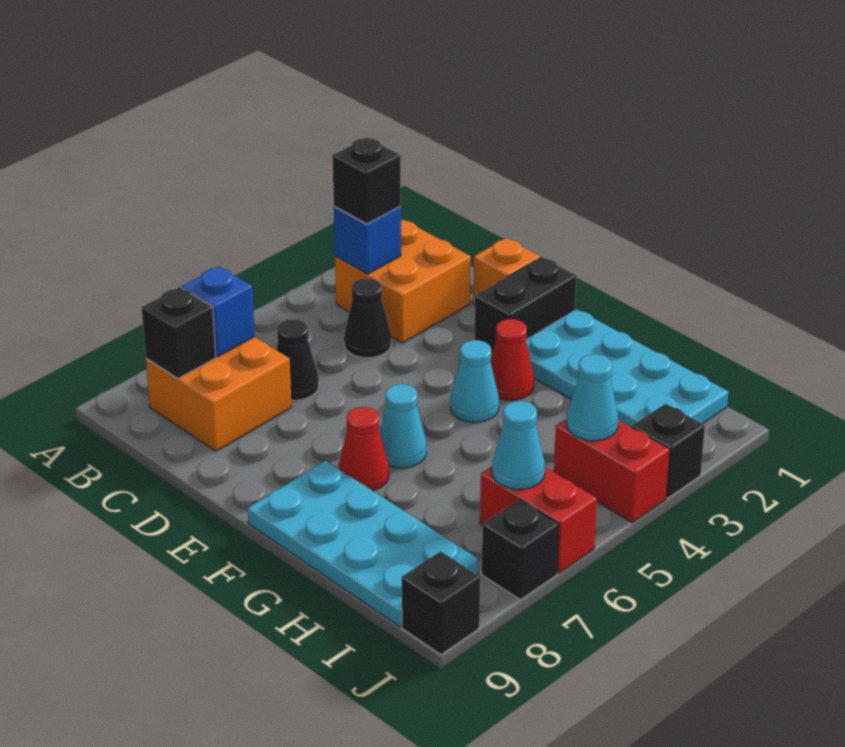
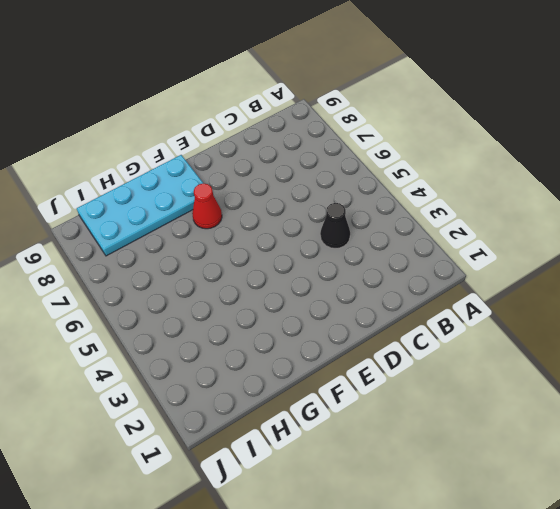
none -> orange 2x2 brick [335,220,471,343]
none -> orange 2x2 brick [146,337,291,451]
none -> black 1x1 cone [276,319,319,400]

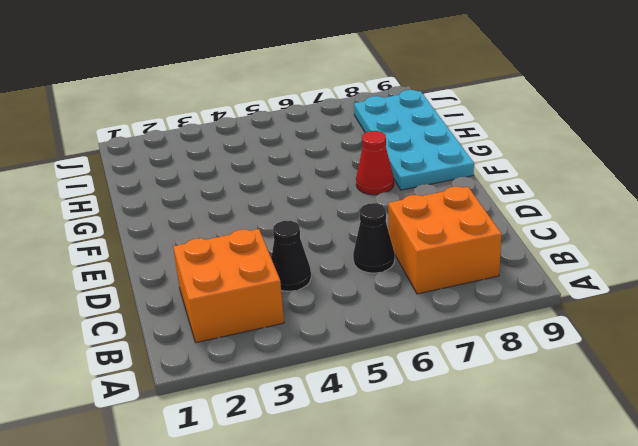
none -> orange 1x1 brick [473,238,540,305]
none -> black 1x2 brick [475,257,577,354]
none -> cyan 2x4 plate [526,309,728,427]

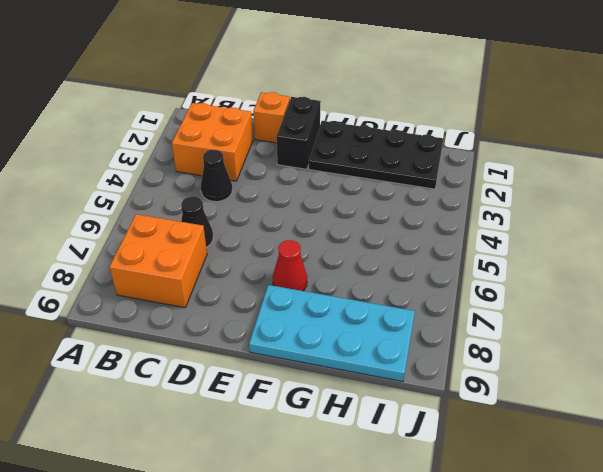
black 2x4 plate [309,121,443,189] -> cyan 2x4 plate [526,309,728,427]
none -> red 1x1 cone [490,319,534,400]
none -> cyan 1x1 cone [451,340,499,422]
none -> cyan 1x1 cone [379,384,426,468]

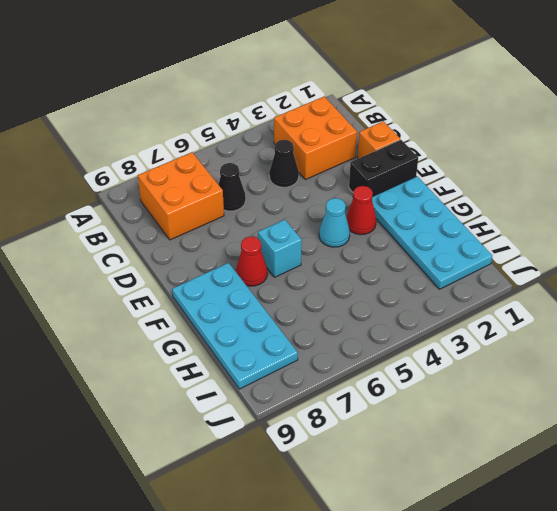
cyan 1x1 brick [258,220,302,277] -> cyan 1x1 cone [379,384,426,468]
none -> red 1x2 brick [554,419,670,522]
none -> red 1x2 brick [480,467,597,573]
none -> black 1x1 brick [632,404,705,498]

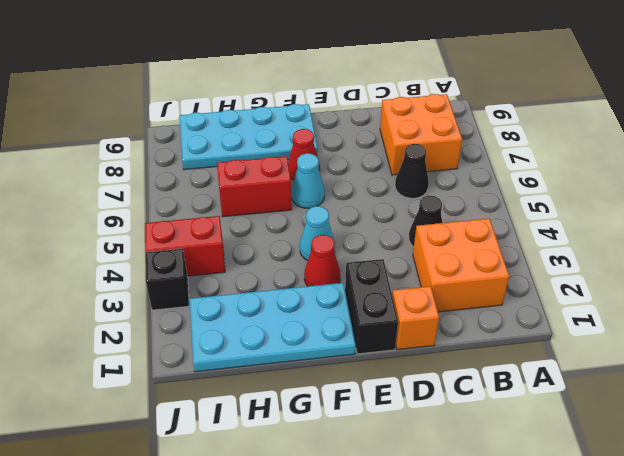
red 1x2 brick [217,156,292,217] -> red 1x2 brick moved to [480,467,597,573]
none -> black 1x1 brick [482,500,559,600]
none -> black 1x1 brick [402,551,480,655]
none -> blue 1x1 brick [334,206,401,274]

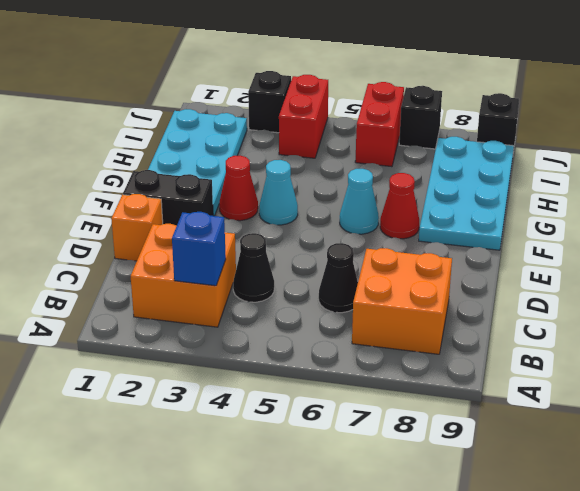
none -> blue 1x1 brick [182,266,255,356]
none -> black 1x1 brick [142,287,216,378]
none -> cyan 1x1 cone [567,354,618,441]

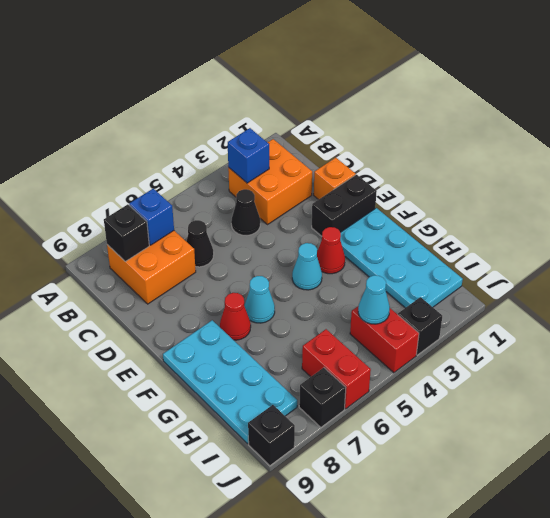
none -> cyan 1x1 cone [492,401,545,489]
none -> black 1x1 brick [332,138,401,224]

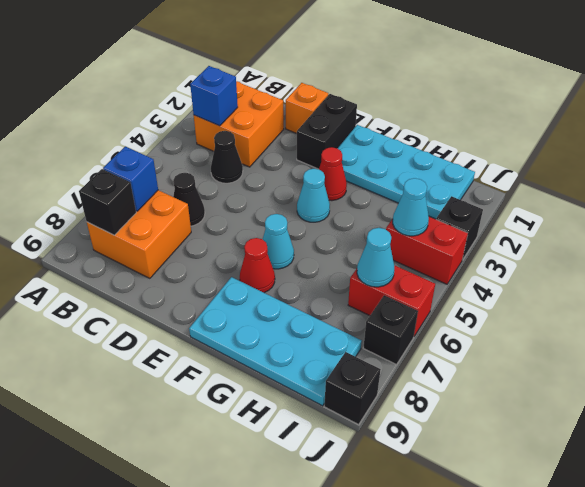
none -> black 1x1 brick [332,138,401,224]

